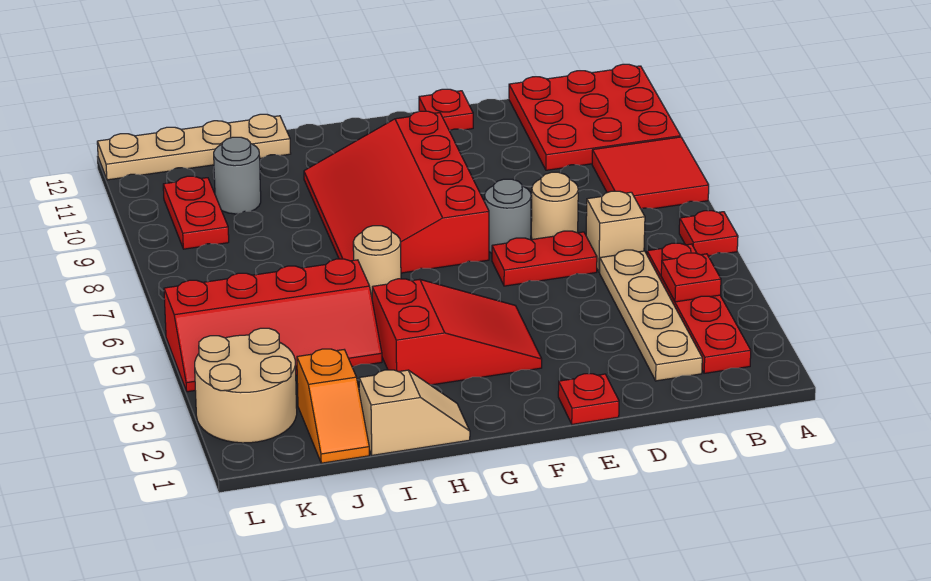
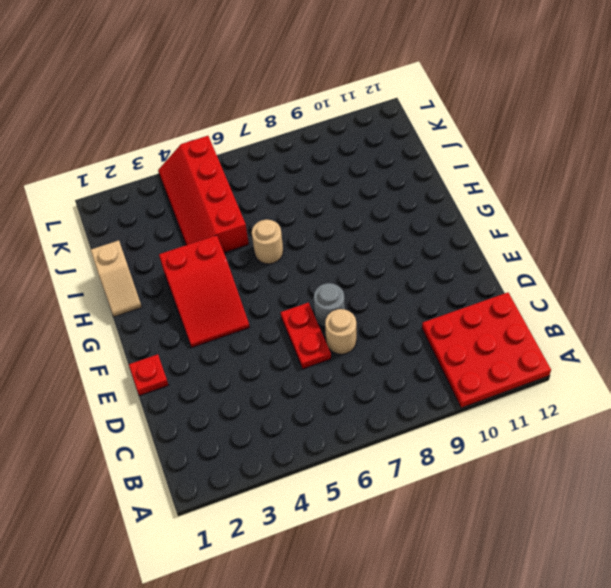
none -> red 1x1 plate [679,211,738,256]
none -> red 2x2 tile [592,137,709,209]
none -> red 1x4 plate [647,243,751,373]

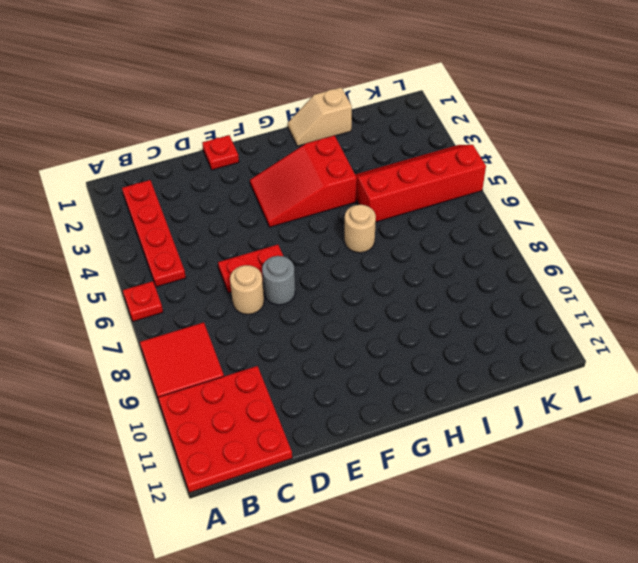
none -> tan 1x4 plate [600,250,702,381]
none -> tan 1x1 brick [586,191,645,272]
none -> red 1x1 plate [419,89,473,131]

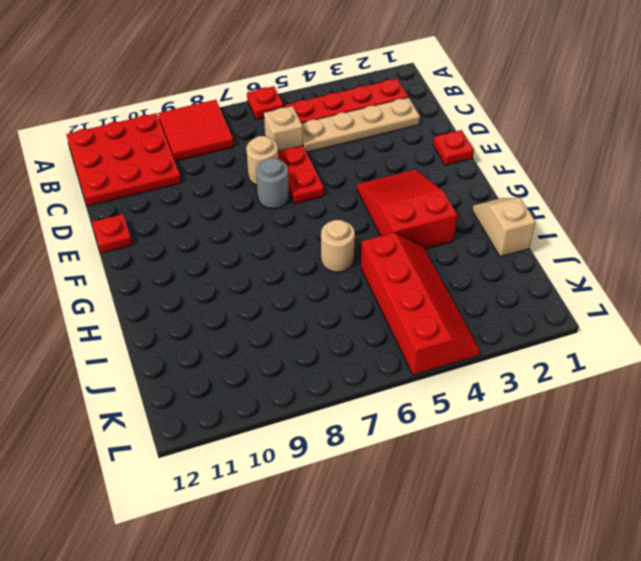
none -> red 3x4 slope [304,111,489,273]
none -> tan 1x4 plate [97,114,291,180]
none -> orange 1x2 slope [297,349,369,463]

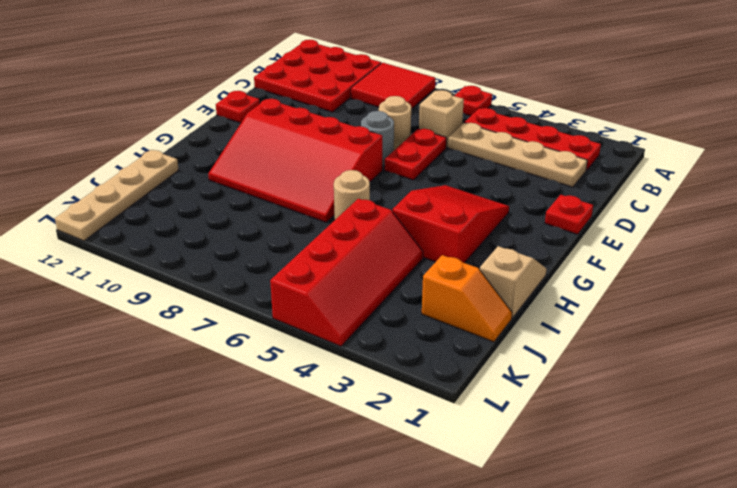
none -> grey 1x1 round brick [214,137,261,214]
none -> tan 2x2 round brick [195,328,297,443]
none -> red 1x2 plate [163,176,229,249]

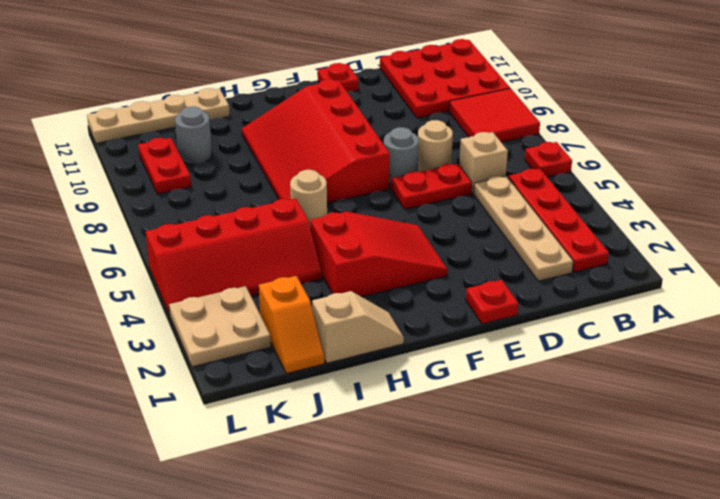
tan 2x2 plate [169,286,271,367] -> tan 2x2 round brick [195,328,297,443]
none -> red 1x1 plate [661,253,721,302]

